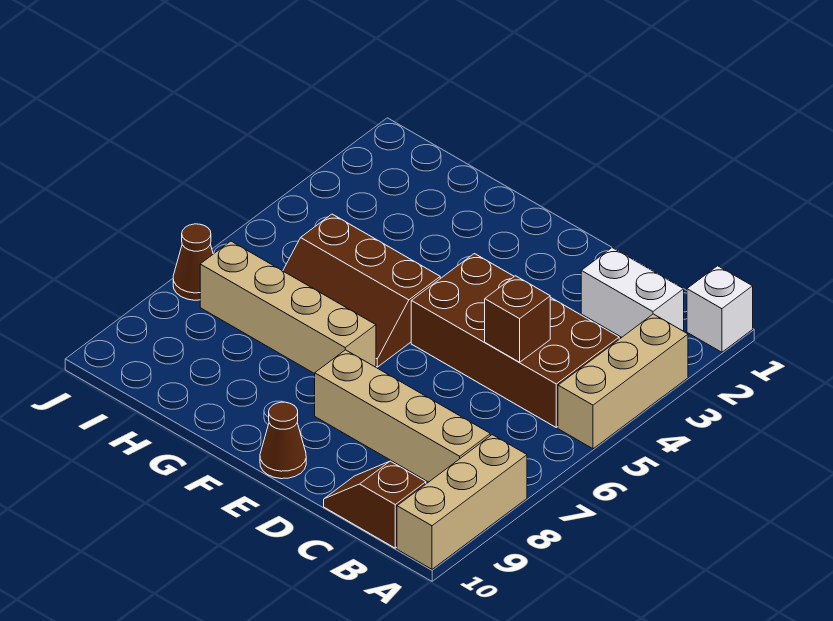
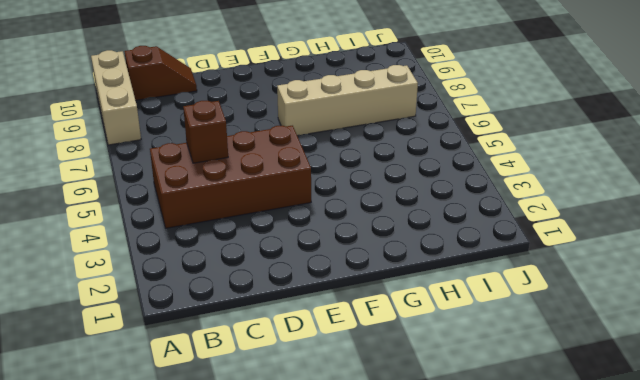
none -> white 1x1 brick [687,266,753,352]
none -> tan 1x3 brick [558,314,688,449]
none -> white 1x2 brick [581,248,684,337]

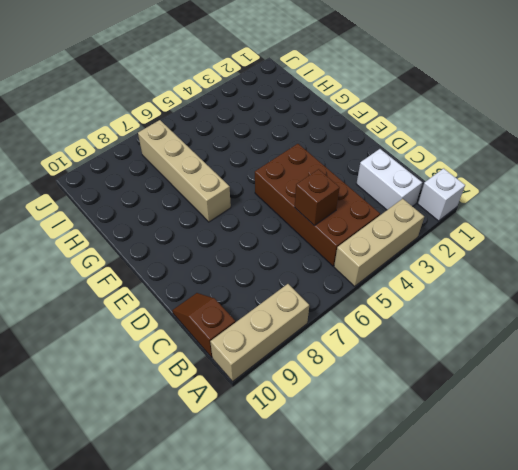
none -> tan 1x4 brick [315,350,490,482]
none -> brown 1x1 cone [260,402,306,479]
none -> brown 2x3 slope [283,214,440,367]

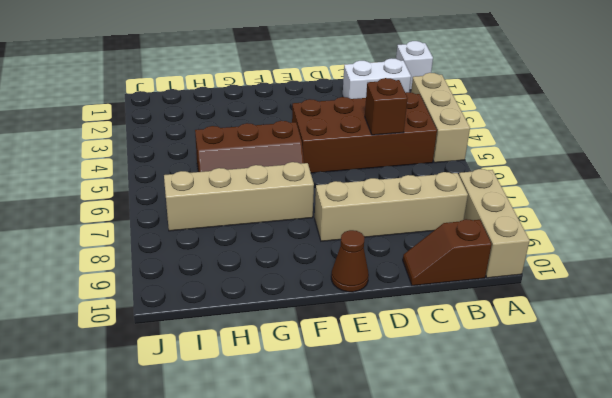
none -> brown 1x1 cone [173,224,213,300]

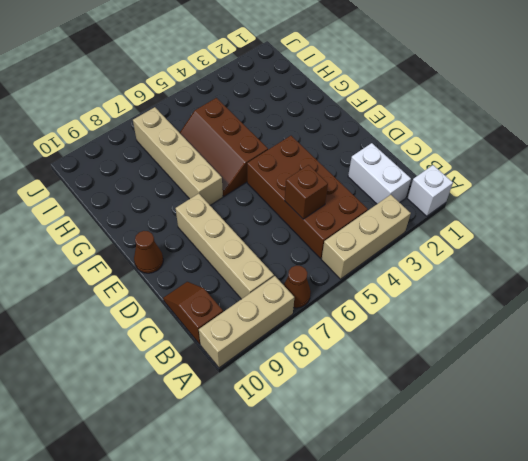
brown 1x1 cone [284,265,311,308] -> brown 1x1 cone moved to [173,224,213,300]

